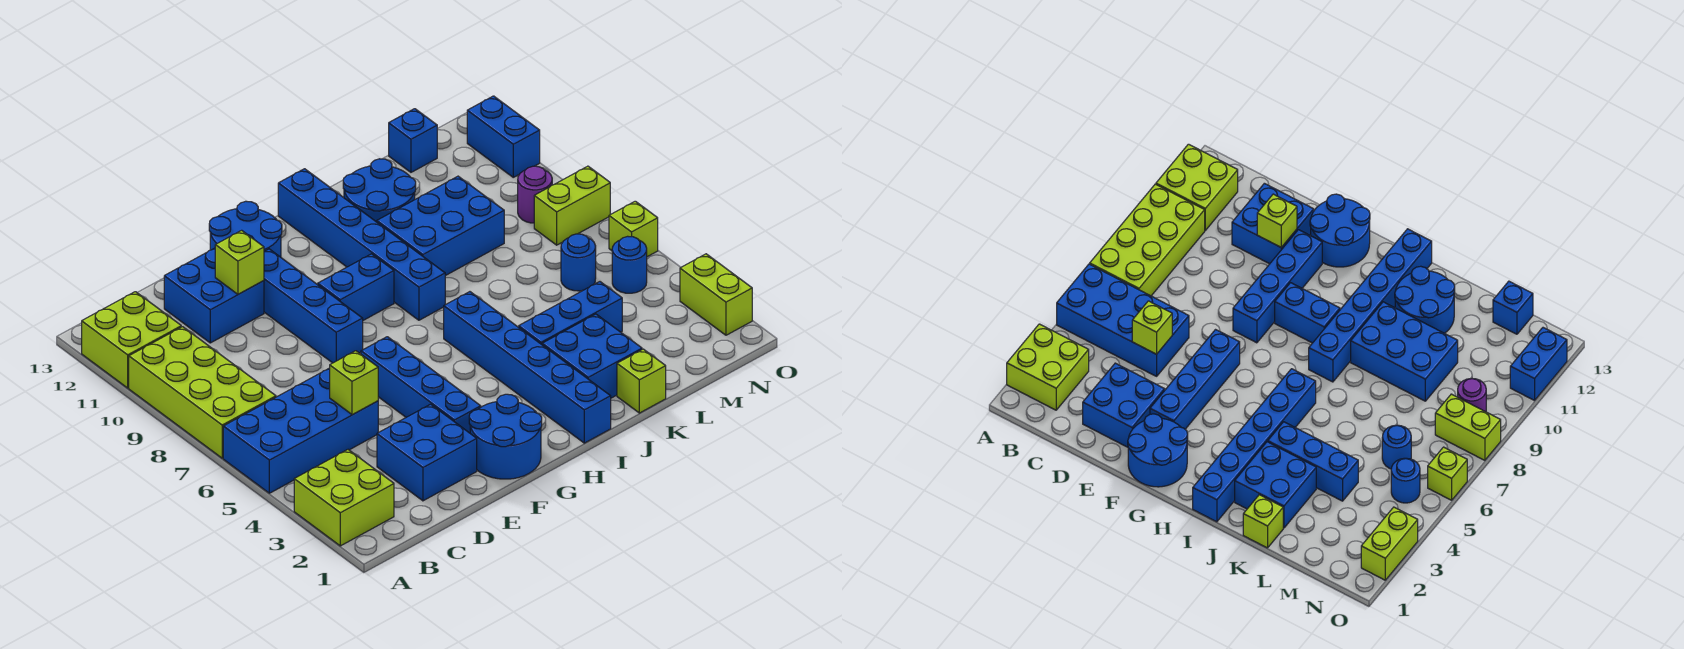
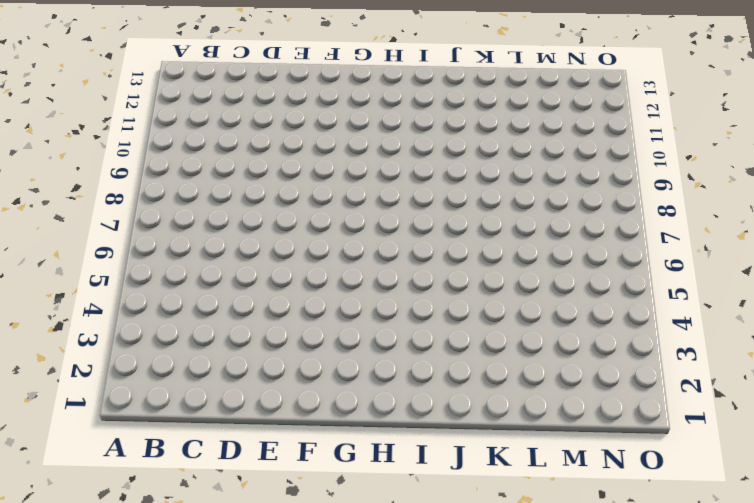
none -> lime 2x2 brick [294,450,394,546]
none -> blue 2x4 brick [223,368,378,493]
none -> lime 2x4 brick [129,327,276,458]

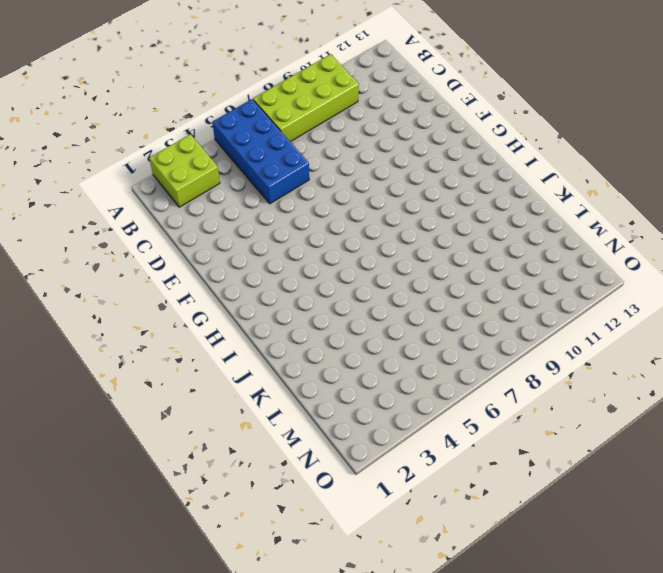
none -> lime 2x2 brick [82,292,181,388]
none -> blue 2x2 brick [377,404,477,501]
none -> blue 2x2 brick [164,248,264,343]

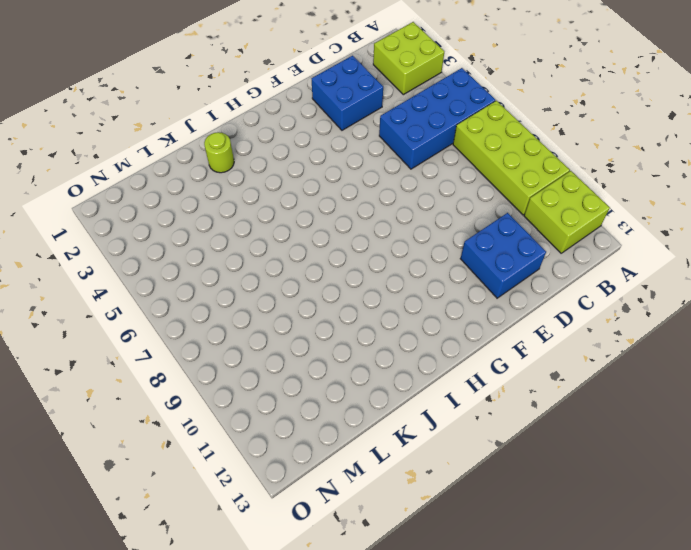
lime 1x1 round brick [204,132,234,173] -> blue 2x2 brick [542,314,642,398]
none -> blue 2x2 round brick [469,394,542,479]
none -> blue 1x4 brick [361,337,481,433]
none -> blue 1x4 brick [264,249,363,363]

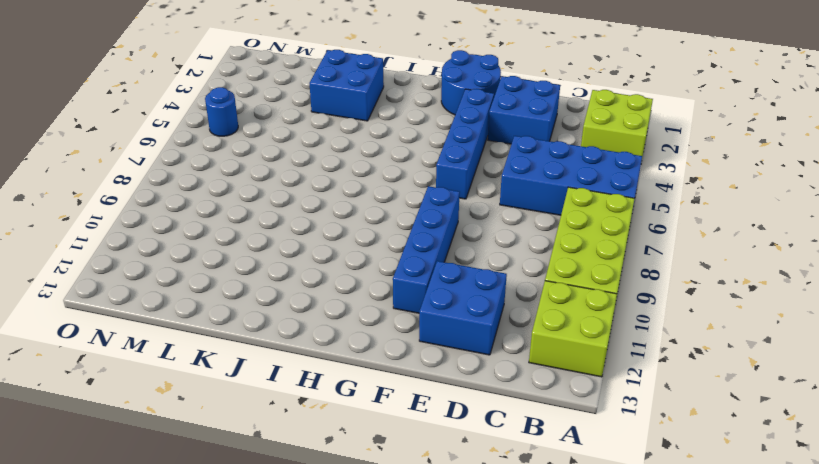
none -> blue 2x2 round brick [209,201,282,257]
none -> blue 1x2 brick [318,254,394,320]
none -> blue 1x6 brick [444,292,611,443]

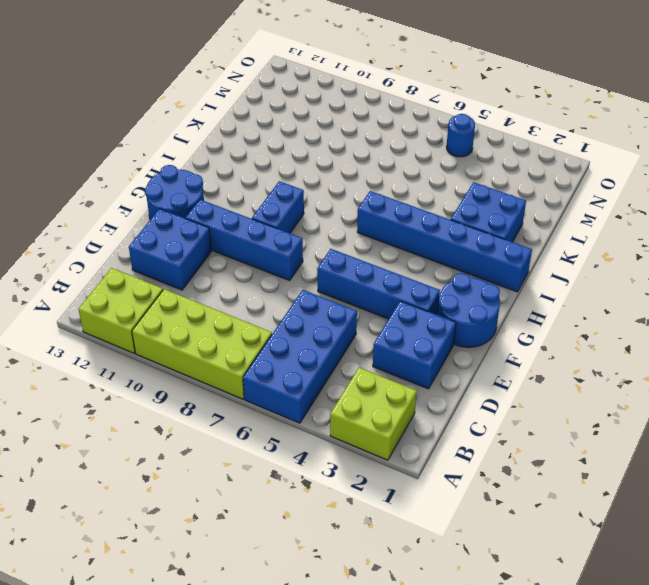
none -> blue 1x6 brick [278,169,445,320]
none -> blue 1x3 brick [519,282,622,344]
none -> blue 2x3 brick [377,176,504,276]

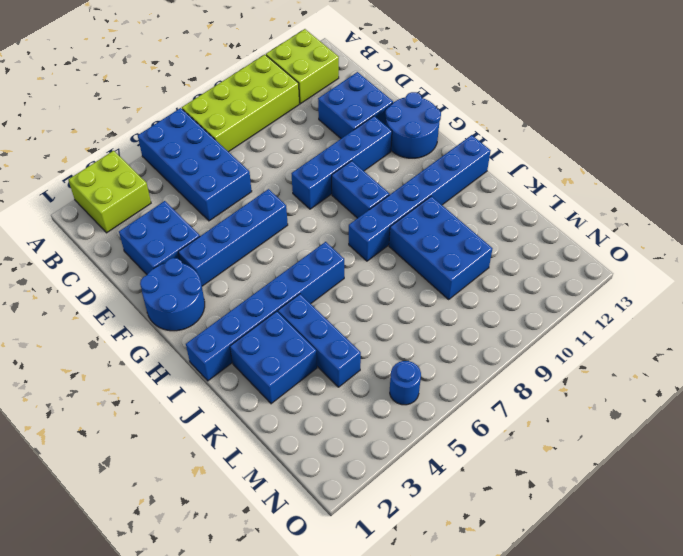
none -> blue 2x2 round brick [343,159,416,222]
none -> lime 1x1 brick [617,349,666,413]
none -> blue 1x1 round brick [561,234,596,291]

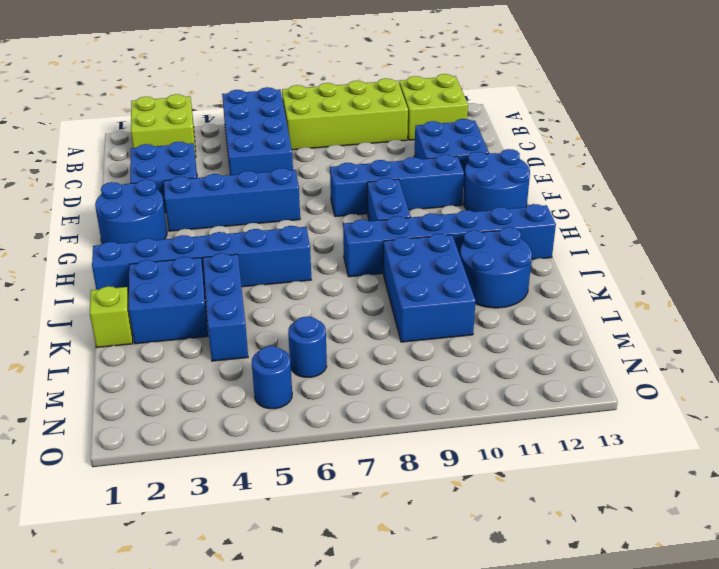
none -> blue 1x1 brick [389,109,437,172]
none -> lime 1x2 brick [534,166,610,245]
none -> purple 1x1 round brick [518,166,552,223]

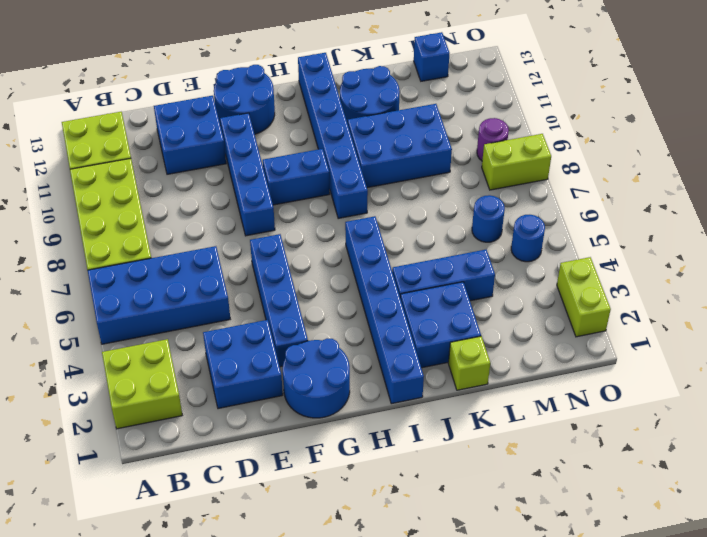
none -> lime 1x1 brick [609,201,658,257]
none -> blue 1x2 brick [467,96,540,177]
none -> lime 1x1 brick [330,351,378,415]

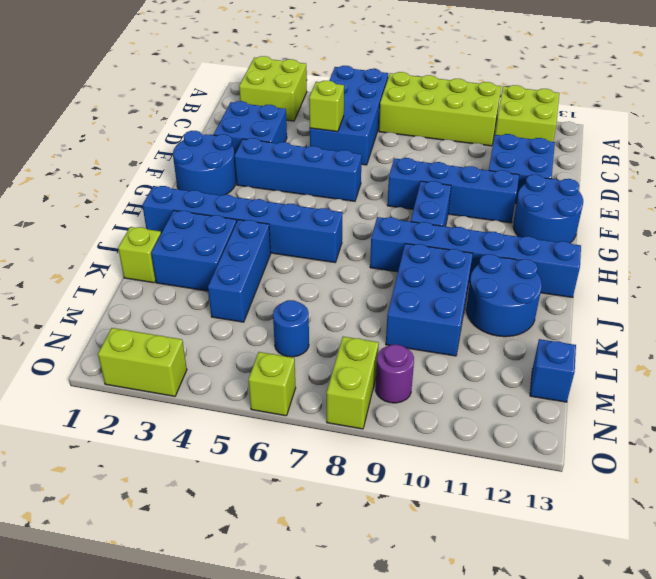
none -> blue 1x1 round brick [612,236,647,293]
none -> blue 1x2 brick [467,96,540,177]
none -> lime 1x1 brick [215,230,264,294]

